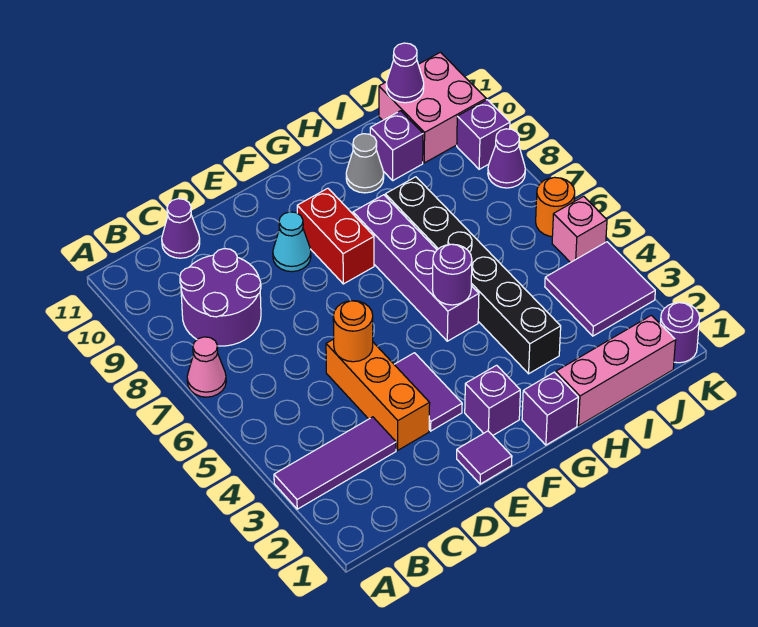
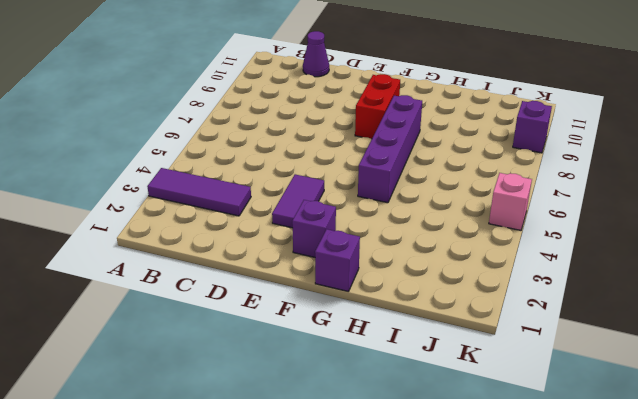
none -> pink 1x1 cone [187,337,226,397]
none -> purple 2x2 round brick [180,249,261,346]
none -> orange 1x3 brick [326,339,430,450]

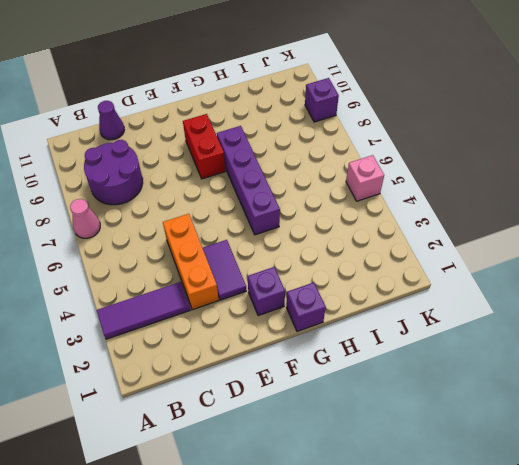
none -> purple 1x1 tile [457,431,512,484]
none -> cyan 1x1 cone [273,212,311,272]
none -> pink 1x3 brick [556,315,676,426]

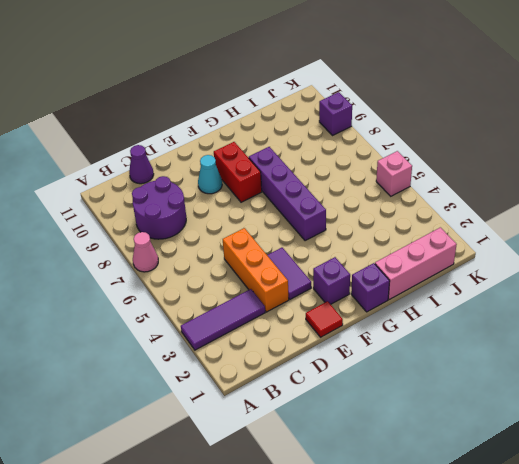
red 1x1 tile [306,301,343,337] -> purple 1x1 tile [457,431,512,484]
none -> black 1x6 brick [385,177,561,374]
none -> grey 1x1 cone [346,134,384,193]
none -> purple 1x1 brick [370,111,423,180]

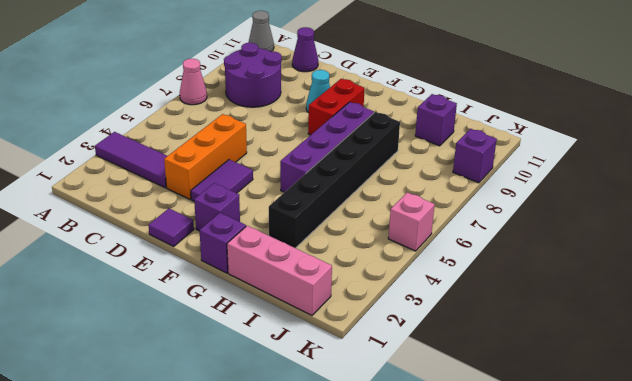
grey 1x1 cone [248,11,274,52] -> grey 1x1 cone moved to [346,134,384,193]
none -> purple 2x2 tile [545,242,655,336]
none -> pink 2x2 brick [379,52,486,163]
none -> purple 1x1 round brick [660,302,700,363]

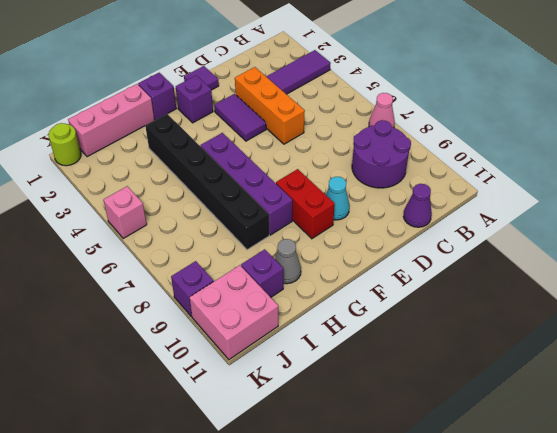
lime 1x1 round brick [49,123,81,166] -> purple 1x1 round brick [660,302,700,363]
none -> purple 2x2 tile [545,242,655,336]
none -> orange 1x1 round brick [536,177,575,237]
none -> purple 1x1 cone [488,129,525,188]

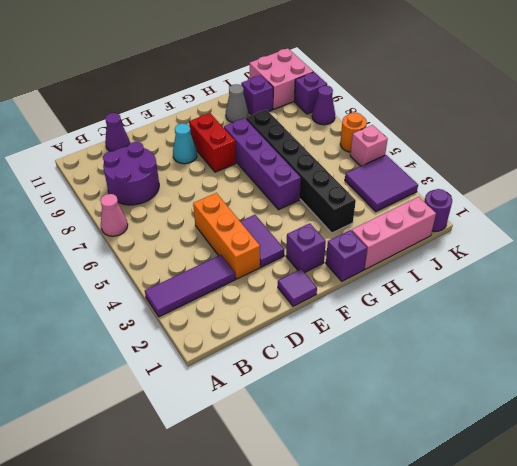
none -> orange 1x1 round brick [333,301,373,362]
none -> purple 1x1 round brick [432,244,472,305]
none -> purple 1x1 cone [386,43,424,103]

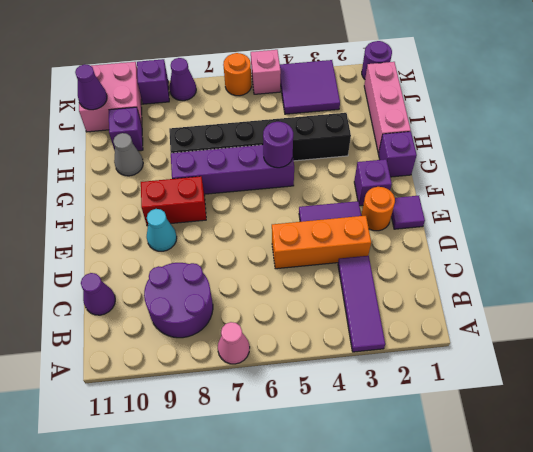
orange 1x1 round brick [361,187,395,231] -> orange 1x1 round brick moved to [333,301,373,362]

